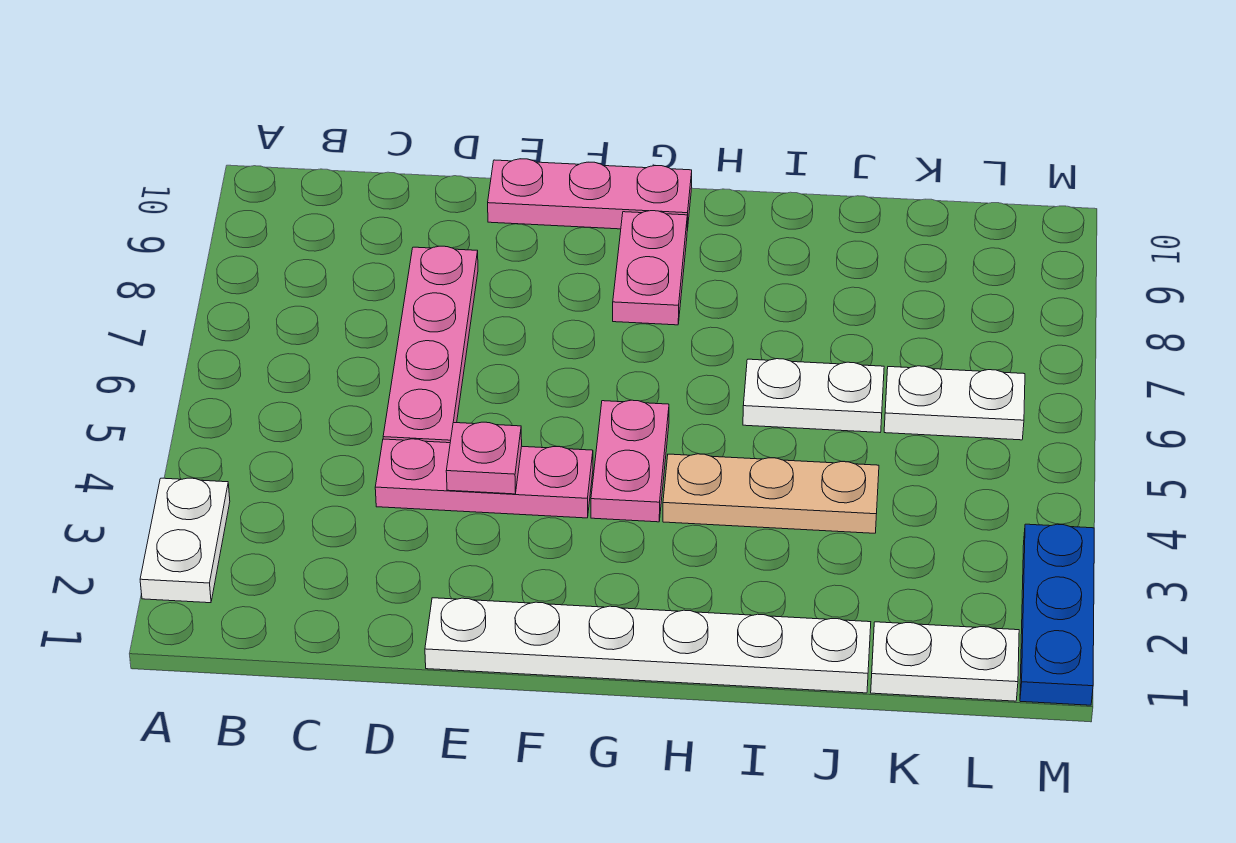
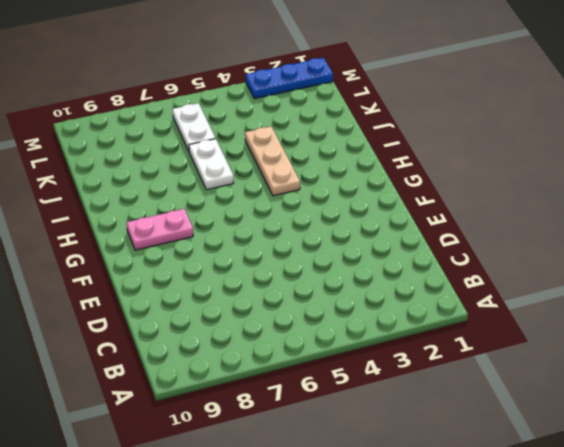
none -> white 1x2 plate [140,478,230,603]
none -> pink 1x3 plate [375,439,593,518]
none -> pink 1x4 plate [383,246,478,443]

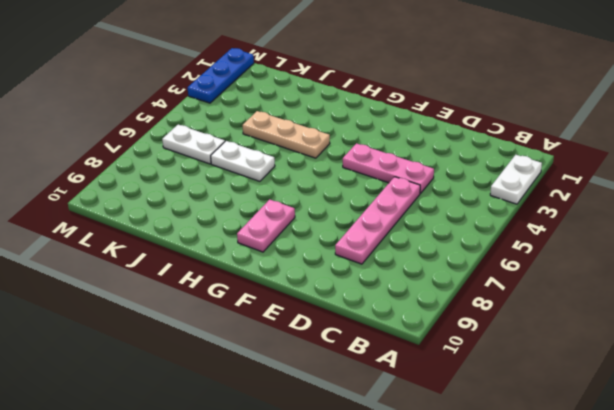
none -> white 1x6 plate [425,598,871,693]
none -> pink 1x3 plate [488,159,692,230]
none -> pink 1x2 plate [591,400,669,522]

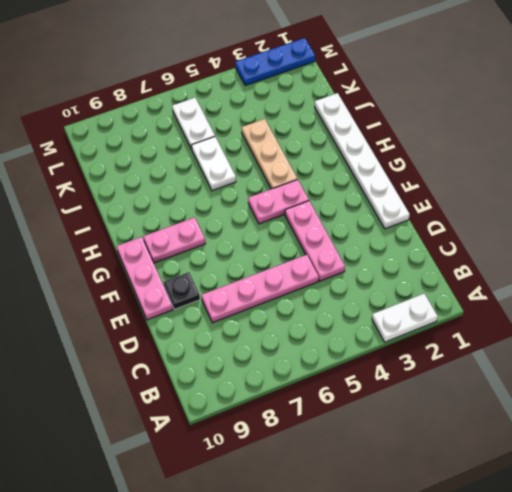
black 1x1 plate [164,272,200,309] -> none
none -> white 1x2 plate [871,622,1019,701]
none -> pink 1x1 plate [446,422,522,494]

